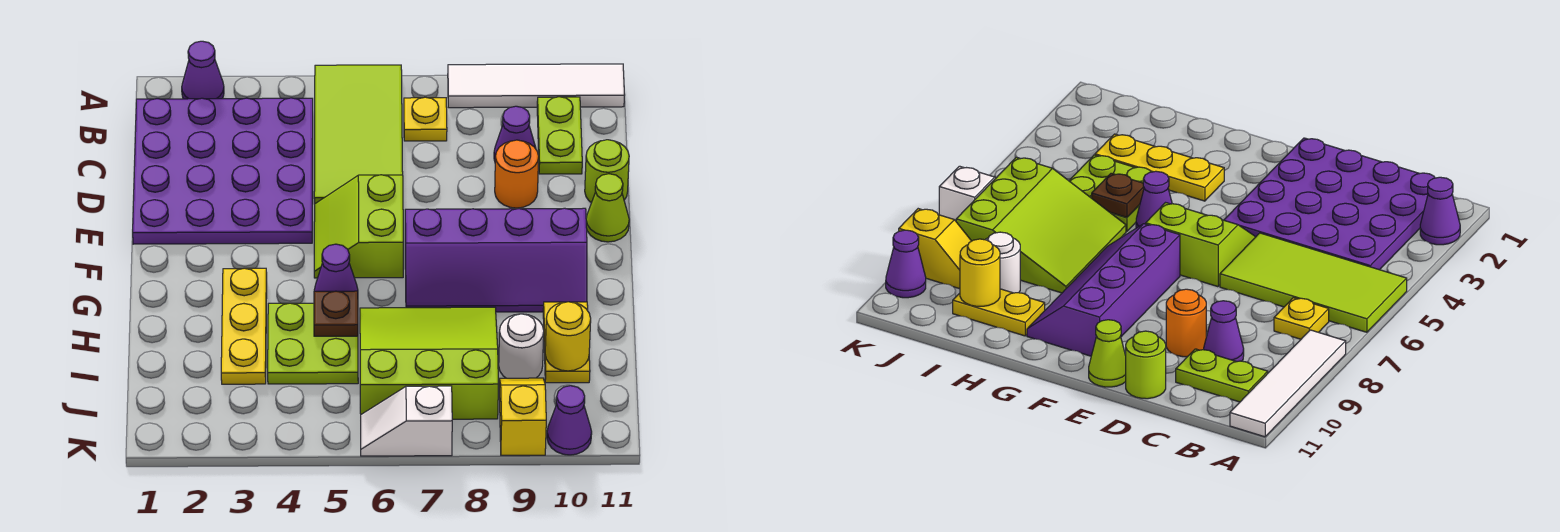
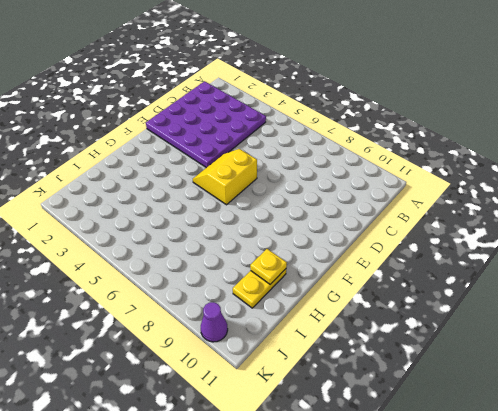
yellow 2x2 slope [193,149,257,205] -> lime 2x2 slope [314,175,403,278]
yellow 1x1 plate [250,249,287,284] -> yellow 1x1 plate moved to [404,97,447,141]
none -> purple 1x1 cone [182,41,224,99]
none -> lime 2x4 tile [314,65,403,204]
none -> white 1x4 tile [448,64,625,108]

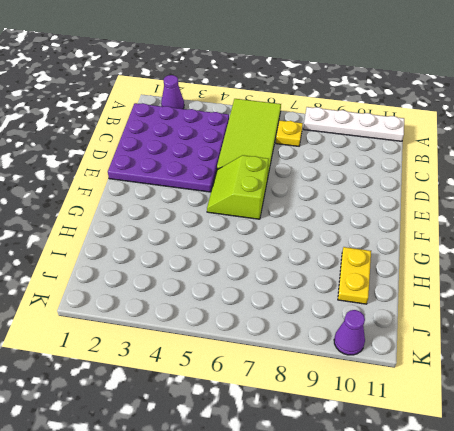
white 1x4 plate [303,107,404,141] -> white 1x4 tile [448,64,625,108]
none -> lime 1x2 plate [537,97,582,174]
none -> purple 1x1 cone [494,106,536,161]
none -> orange 1x1 round brick [495,140,539,208]

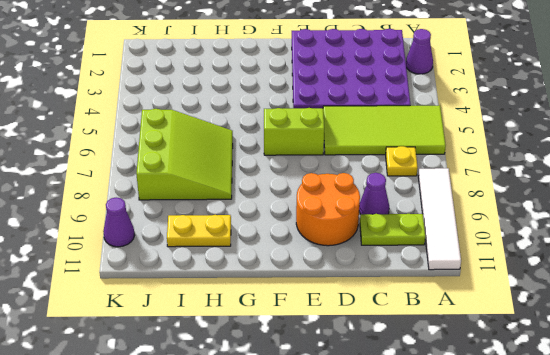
orange 2x2 round brick [296,173,360,246] -> orange 1x1 round brick [495,140,539,208]
none -> lime 1x1 round brick [585,140,629,203]
none -> lime 1x1 cone [586,174,629,242]
none -> purple 2x4 slope [405,208,587,312]

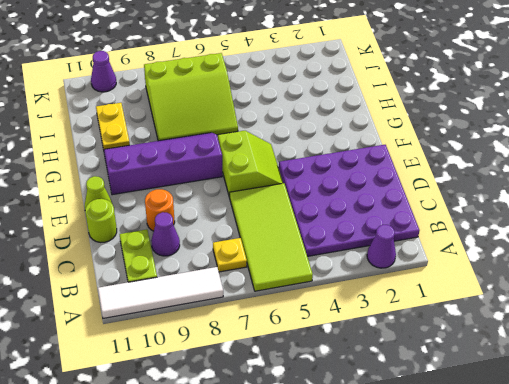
none -> yellow 1x3 plate [221,268,267,384]
none -> purple 1x1 cone [314,244,358,291]
none -> lime 2x2 plate [268,303,358,384]

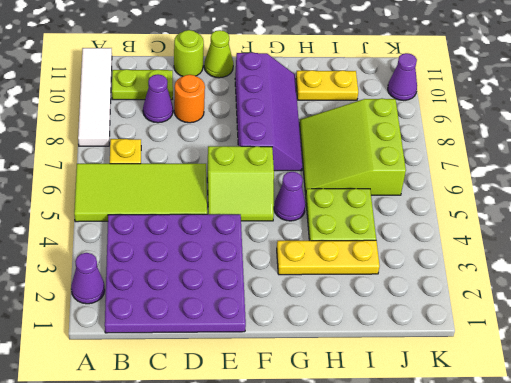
none -> white 1x1 round brick [499,314,544,378]
none -> yellow 1x2 slope [499,378,546,455]
none -> white 1x2 slope [361,386,452,456]

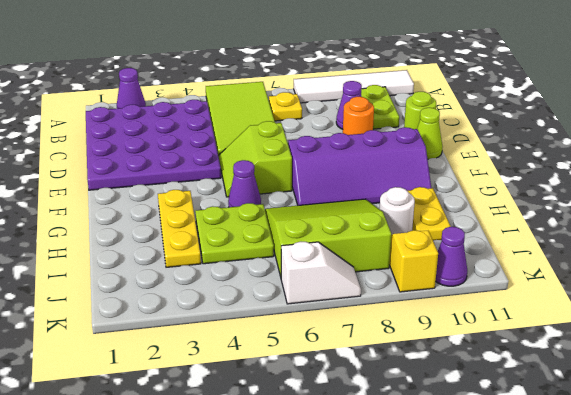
white 1x2 slope [281,242,361,304] -> white 1x2 slope turned to [361,386,452,456]
none -> brown 1x1 plate [314,291,358,336]
none -> yellow 1x1 round brick [545,302,591,371]

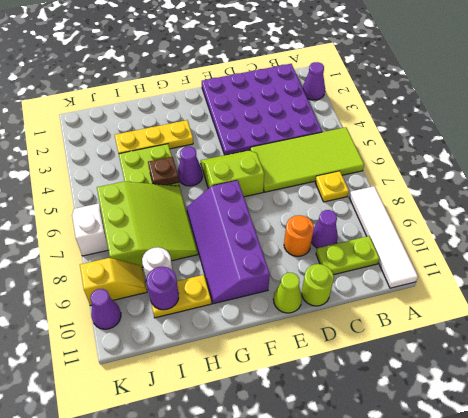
purple 1x1 round brick [146,267,179,310] -> yellow 1x1 round brick [545,302,591,371]

